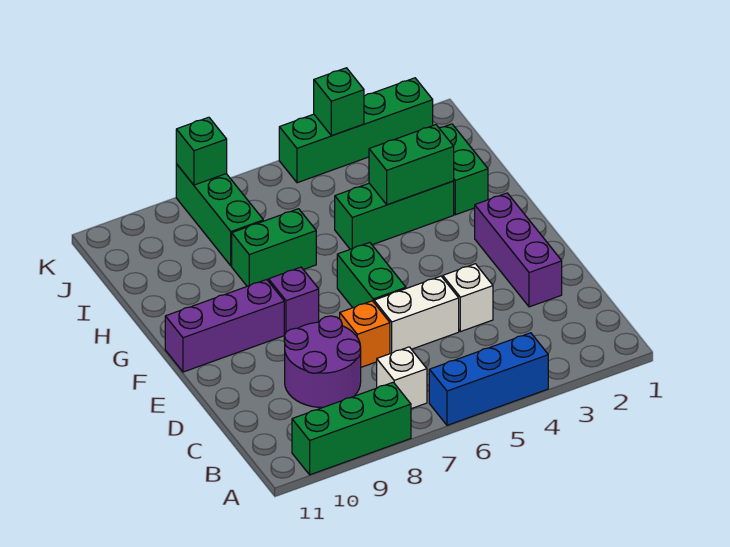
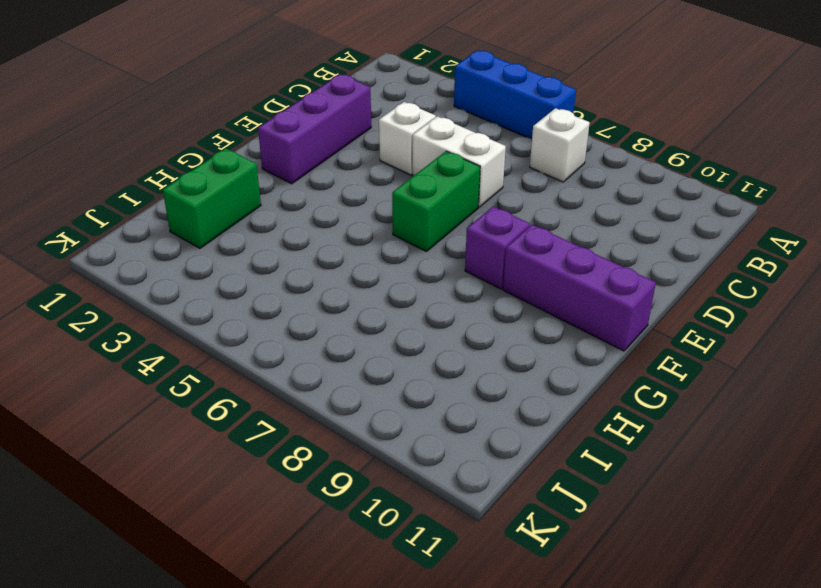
none -> green 1x3 brick [292,382,411,475]
none -> purple 2x2 round brick [284,316,361,407]
none -> orange 1x1 brick [340,301,390,367]

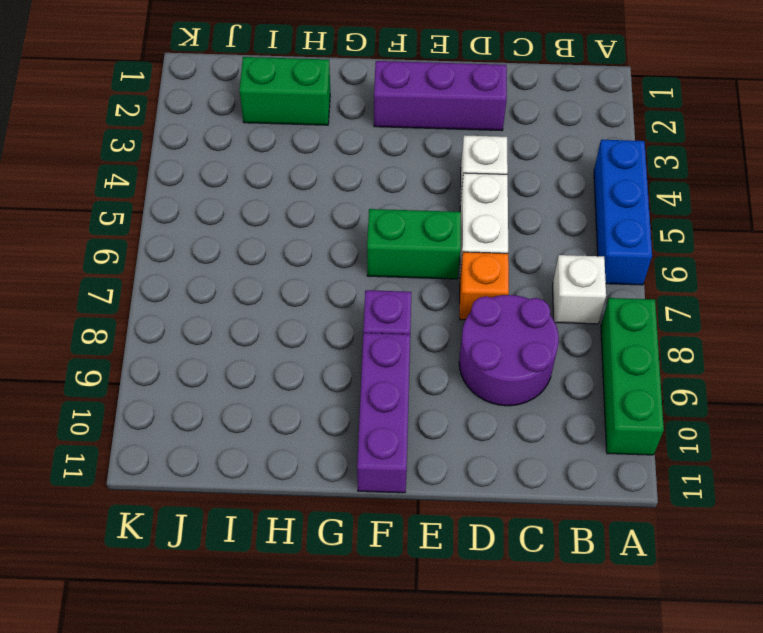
none -> green 1x3 brick [335,181,454,249]
none -> green 1x2 brick [232,209,316,286]
none -> green 1x3 brick [176,164,263,266]

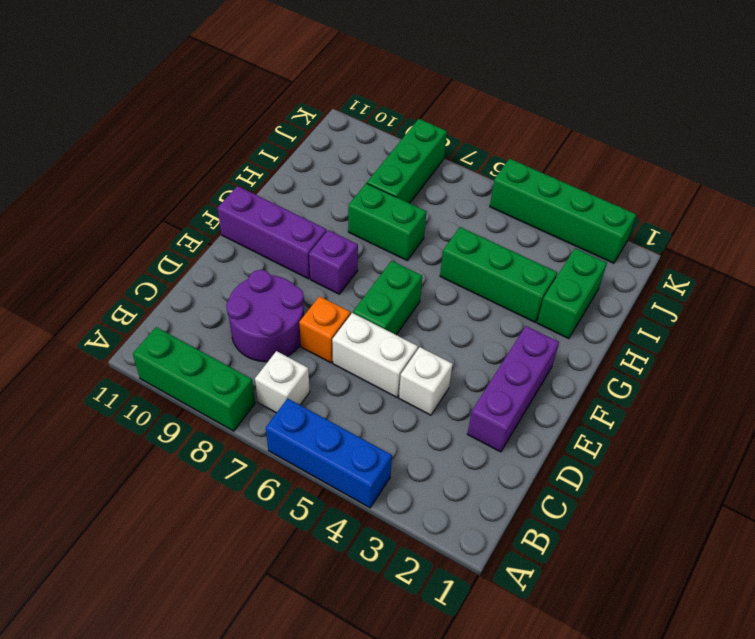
none -> green 1x2 brick [369,125,454,205]
none -> green 1x1 brick [314,68,364,136]
none -> green 1x1 brick [176,117,227,185]

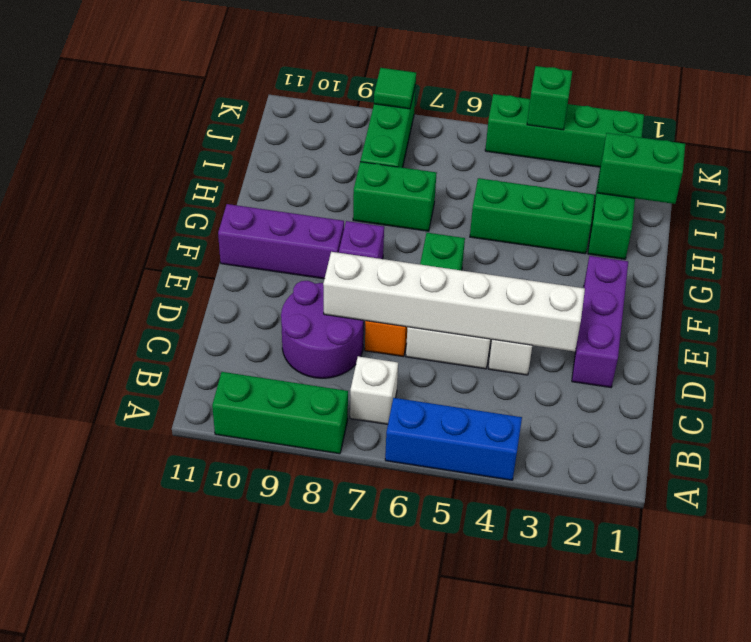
white 1x6 brick [323,252,585,351] -> none
green 1x2 brick [597,133,685,204] -> green 1x2 brick moved to [369,125,454,205]
green 1x1 tile [374,68,416,109] -> green 1x1 brick [176,117,227,185]

